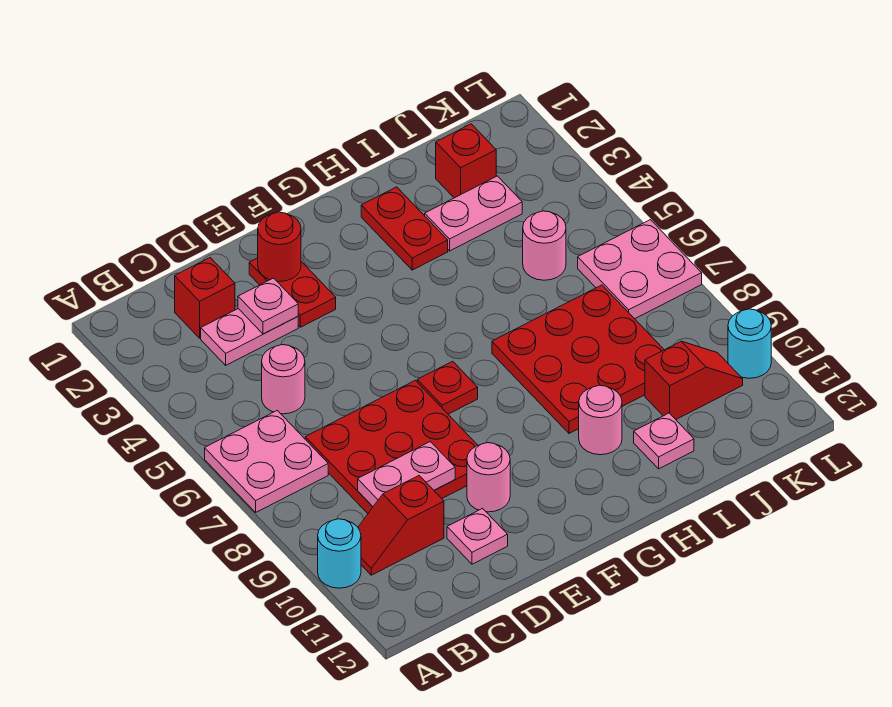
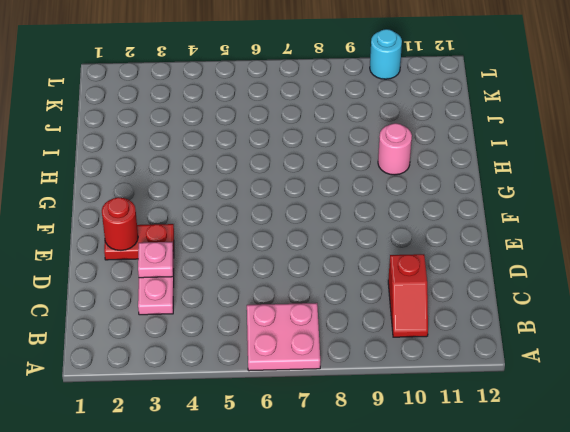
none -> cyan 1x1 round brick [318,519,361,588]
none -> red 1x1 brick [175,258,235,338]
none -> pink 1x1 round brick [262,345,305,414]

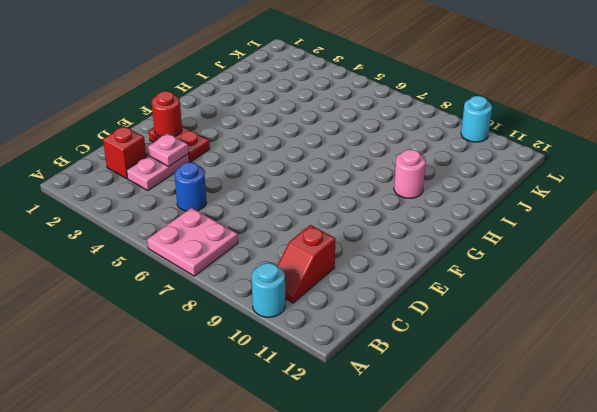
blue 1x1 round brick [175,162,206,211] -> pink 1x1 round brick [262,345,305,414]
none -> red 3x3 plate [305,380,478,514]
none -> pink 1x1 plate [447,508,508,564]
none -> pink 1x1 round brick [467,443,510,512]

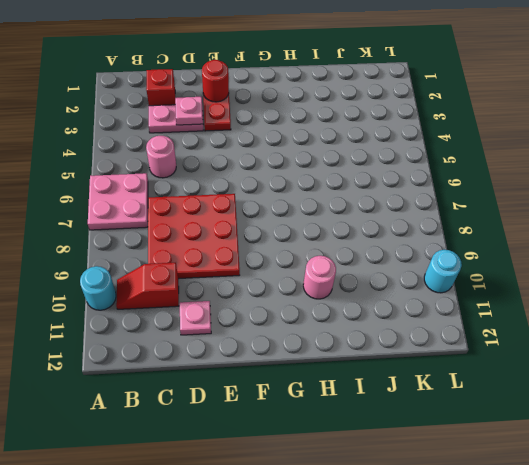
none -> pink 1x1 round brick [467,443,510,512]
none -> red 1x1 plate [417,361,478,414]
none -> red 1x2 plate [361,187,448,270]

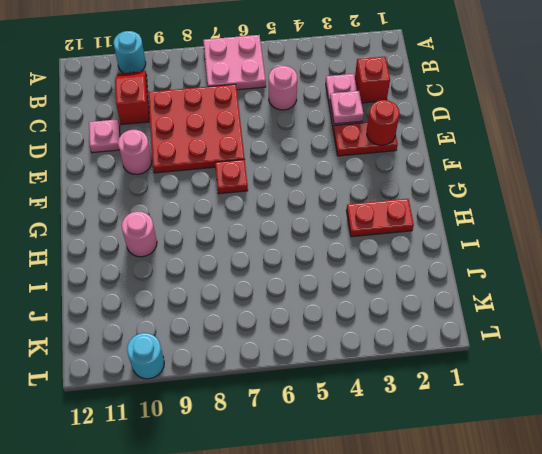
none -> red 3x3 plate [492,285,664,433]
none -> pink 1x2 plate [425,176,522,251]
none -> pink 1x1 plate [634,413,694,469]

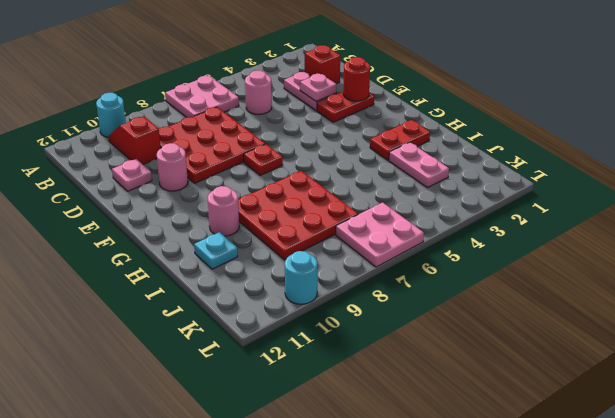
cyan 1x1 plate [194,232,238,269] -> pink 1x1 plate [634,413,694,469]
none -> red 1x1 brick [436,124,496,198]
none -> pink 1x1 round brick [523,211,566,280]
none -> red 1x2 slope [645,341,743,419]

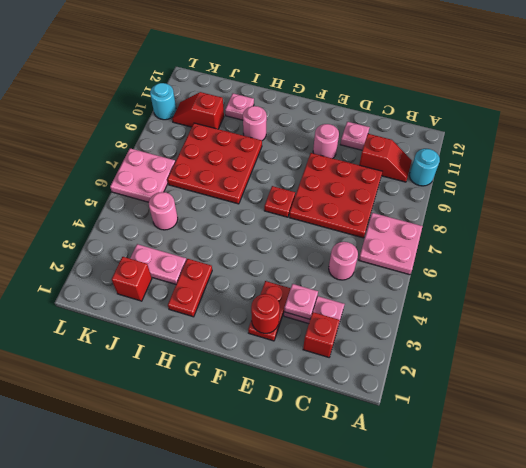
none -> pink 1x2 plate [358,442,455,506]

